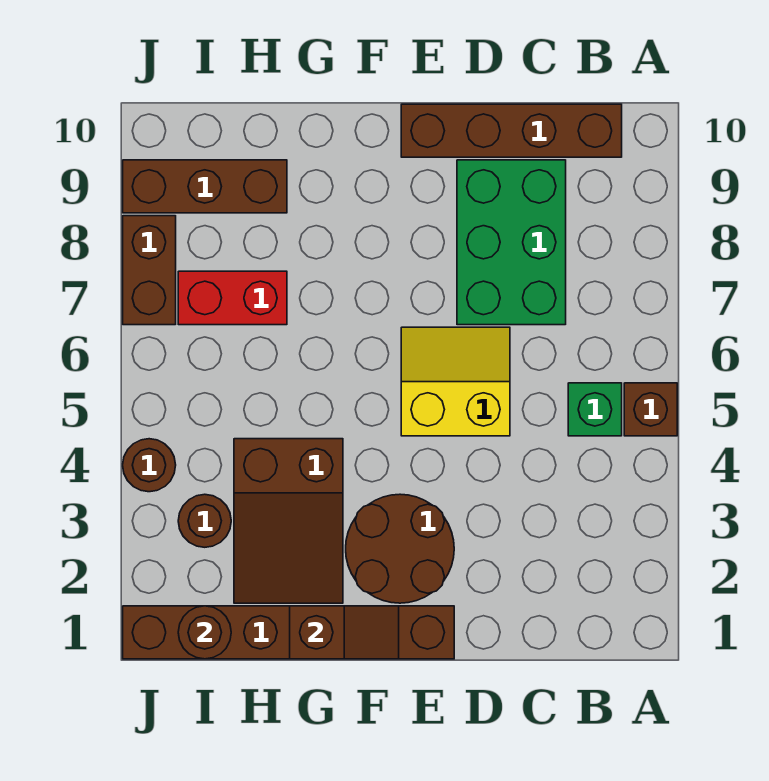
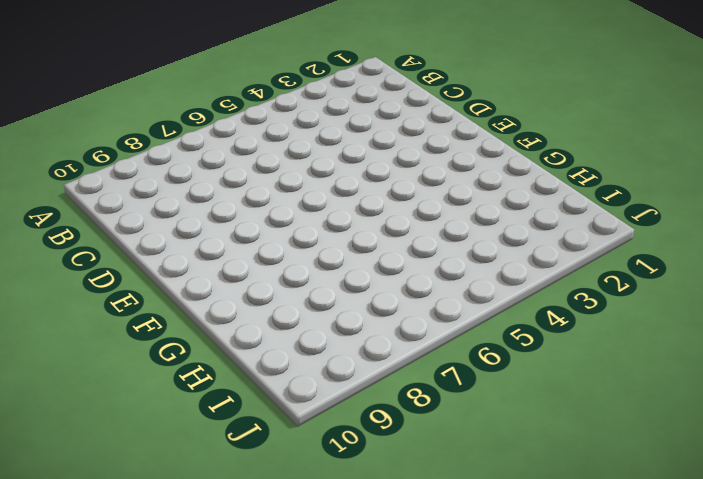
none -> brown 1x1 brick [624,383,677,436]
none -> green 1x1 brick [568,383,622,436]
none -> brown 1x4 brick [401,104,622,157]

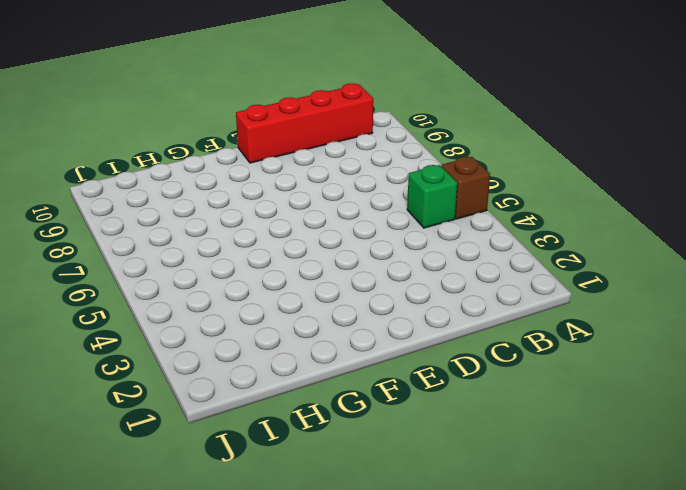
red 1x4 brick [236,83,373,163] -> brown 1x4 brick [401,104,622,157]
none -> green 2x3 brick [457,160,566,325]
none -> yellow 2x2 slope [401,327,510,436]
none -> brown 1x6 brick [123,606,454,659]

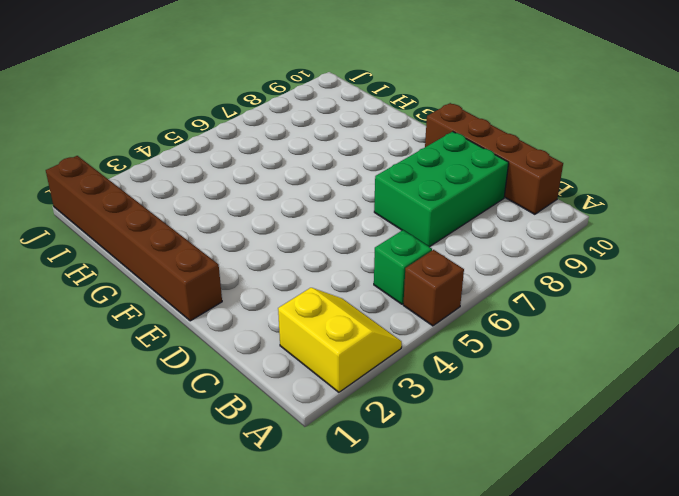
yellow 2x2 slope [278,288,402,392] -> yellow 2x2 slope moved to [401,327,510,436]
none -> brown 2x2 round brick [346,494,454,603]
none -> brown 2x3 slope [234,439,343,603]
none -> red 1x2 brick [178,271,287,325]

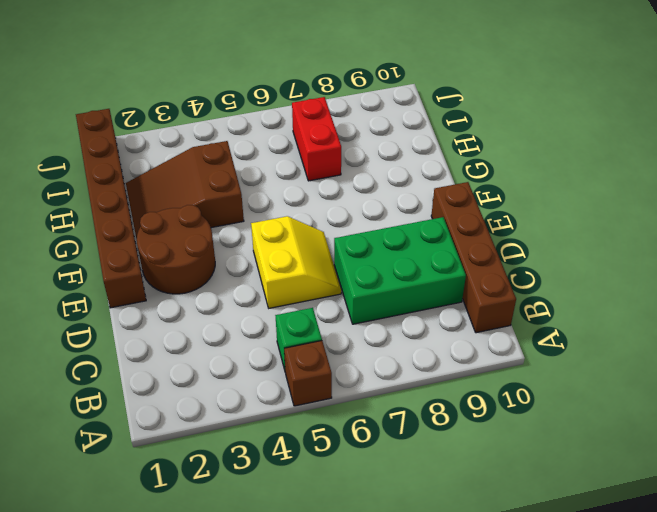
none -> brown 1x3 brick [123,160,287,213]
none -> brown 1x1 round brick [178,494,231,547]
none -> brown 1x1 round brick [123,439,176,492]

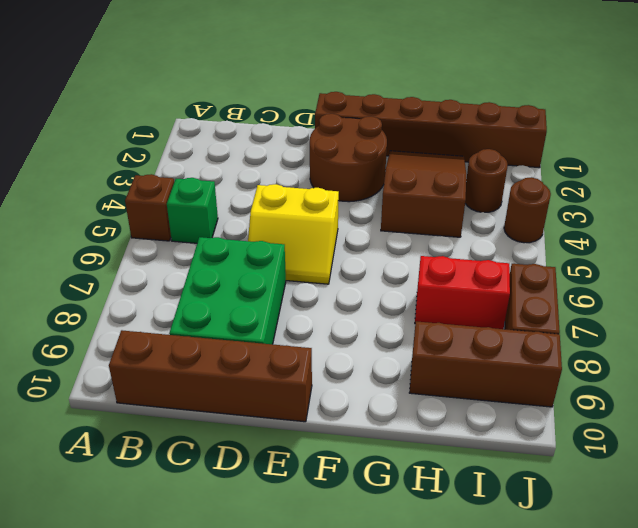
none -> brown 1x2 slope [290,606,399,659]
none -> brown 1x1 round brick [178,606,231,659]

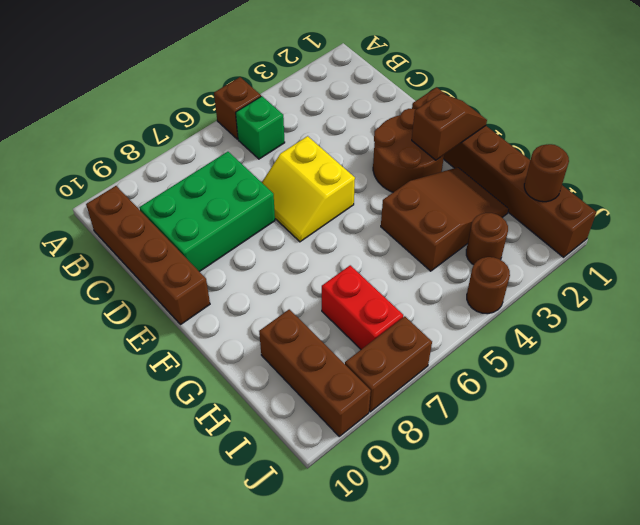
brown 1x2 slope [412,93,487,160] -> brown 1x2 slope turned to [290,606,399,659]

